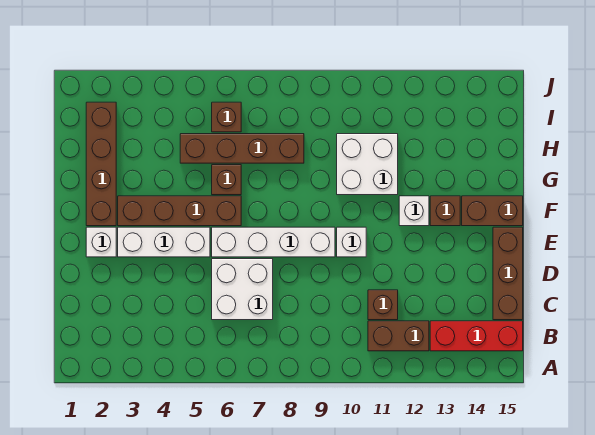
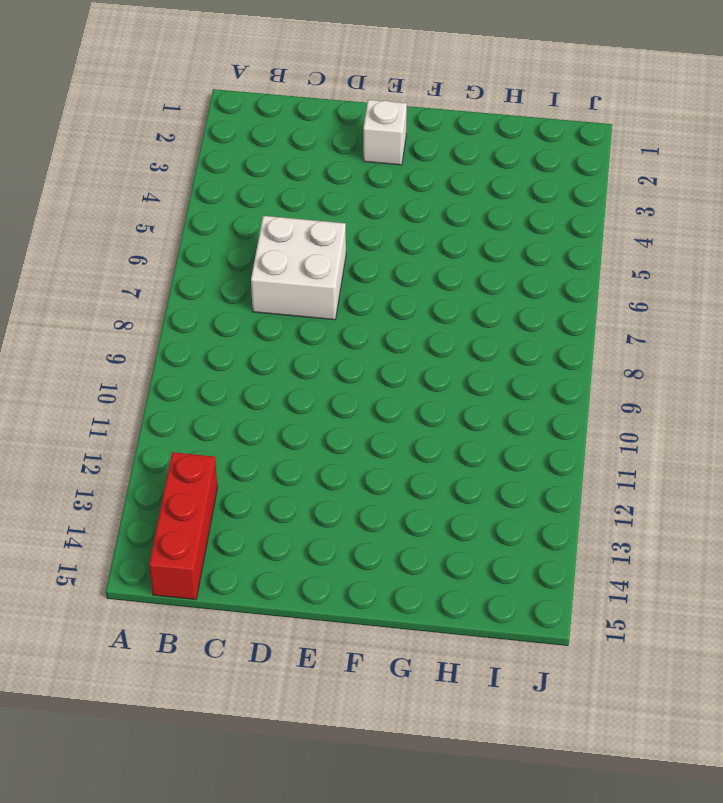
none -> brown 1x2 brick [368,321,429,351]
none -> brown 1x1 brick [368,290,398,320]
none -> brown 1x3 brick [493,227,523,320]

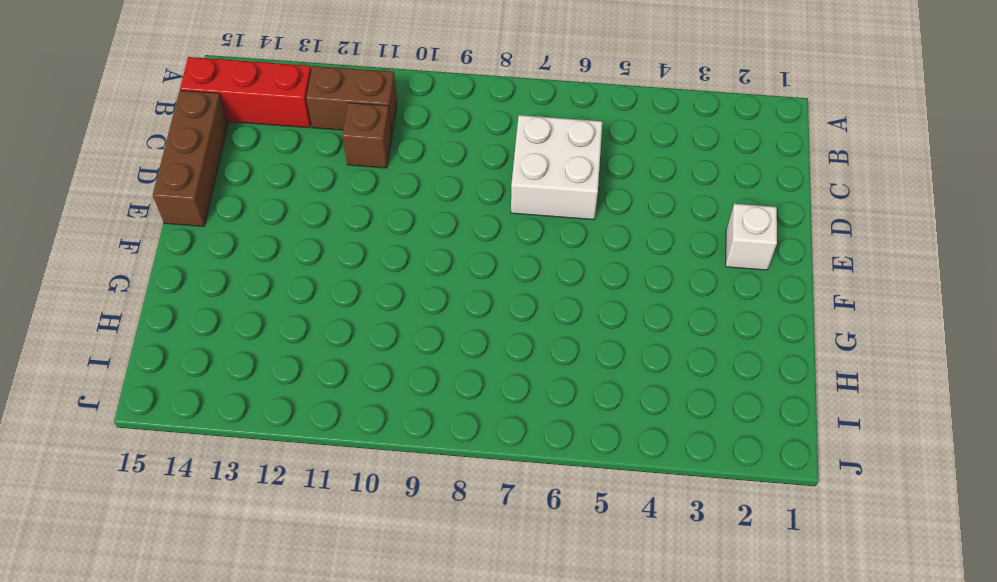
none -> white 1x3 brick [118,227,210,257]
none -> white 1x4 brick [212,227,335,257]
none -> white 1x1 brick [337,227,366,257]

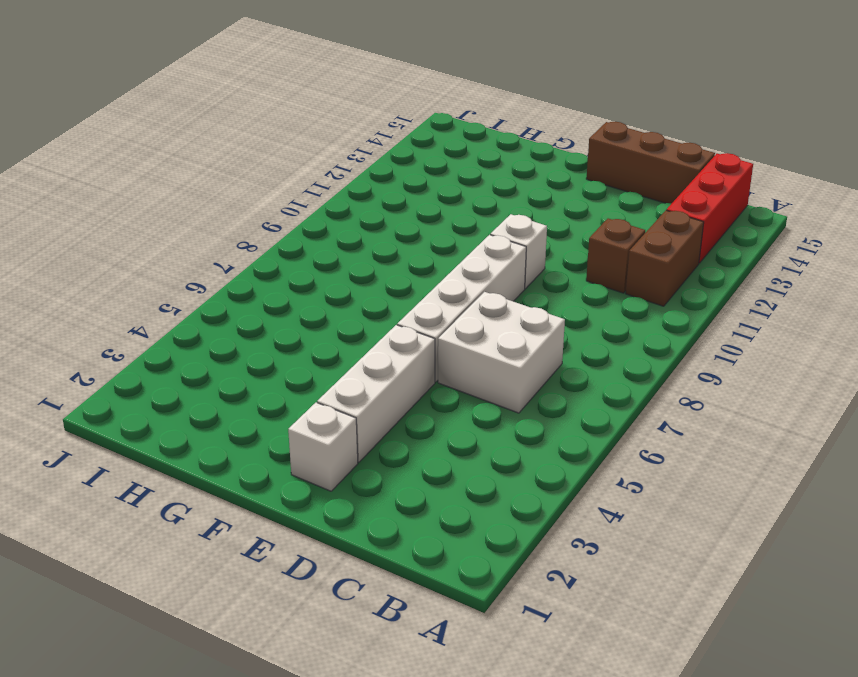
none -> brown 1x4 brick [86,102,116,226]
none -> brown 1x4 brick [118,196,241,226]
none -> white 1x1 brick [399,196,429,226]

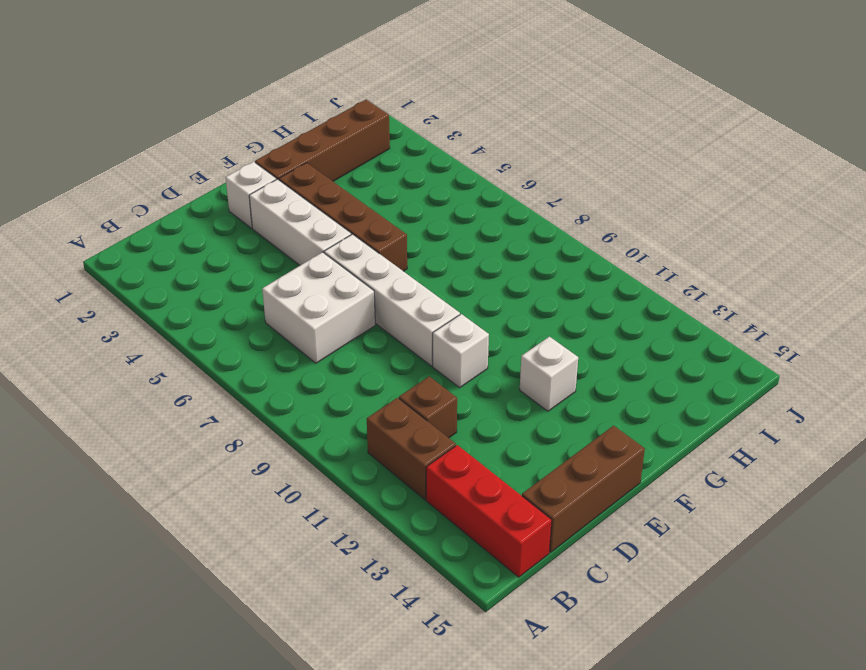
none -> brown 1x1 brick [430,196,460,226]
none -> brown 1x2 brick [462,196,523,226]
none -> brown 1x1 brick [212,165,241,195]

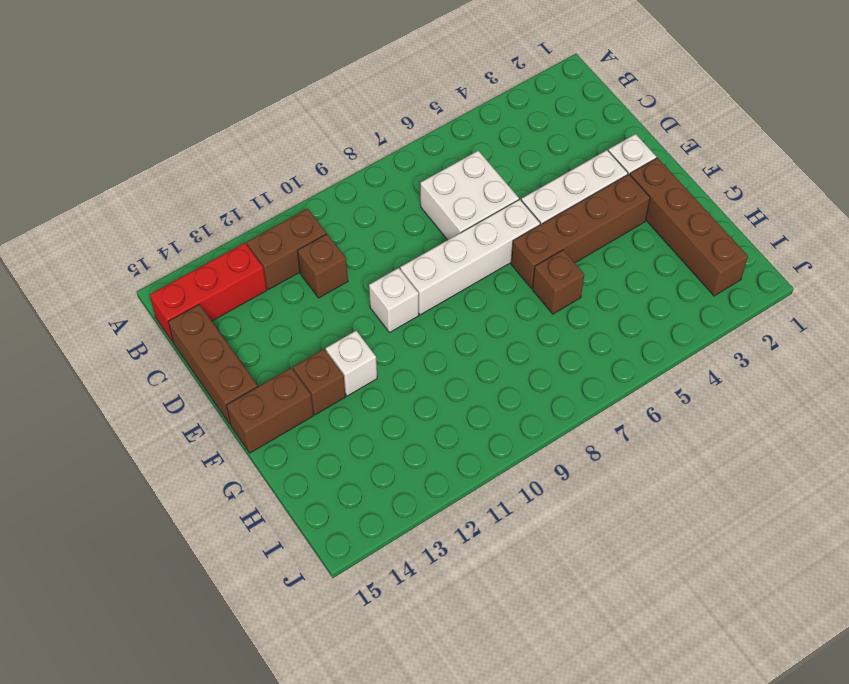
none -> white 2x2 brick [337,134,398,195]
none -> brown 1x4 brick [180,134,304,163]
none -> brown 1x1 brick [212,102,241,132]

